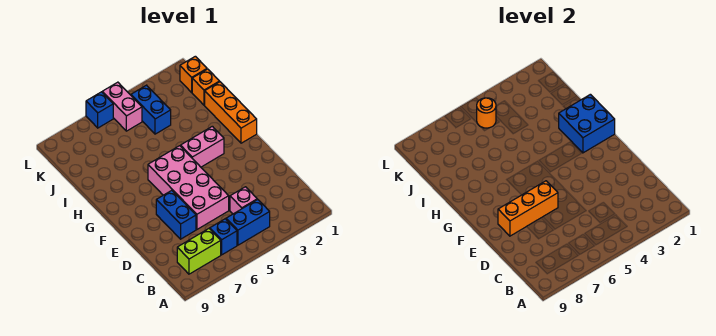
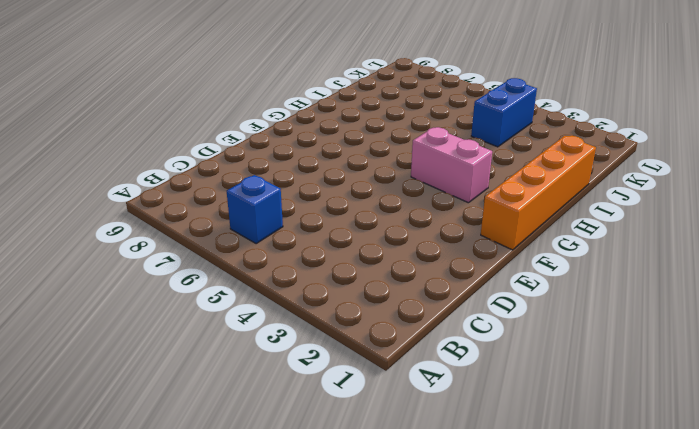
orange 1x4 brick [481,136,596,250] -> orange 1x3 brick [205,82,257,143]
none -> blue 1x2 brick [226,199,270,245]
none -> lime 1x2 brick [177,229,221,274]
none -> pink 1x1 brick [230,187,257,214]

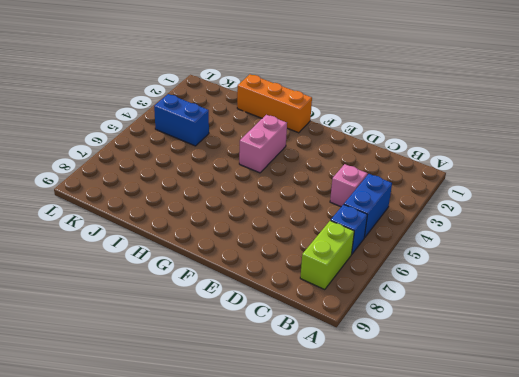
none -> pink 2x4 brick [148,146,229,229]
none -> blue 1x2 brick [156,190,196,239]
none -> orange 1x1 brick [192,69,220,105]

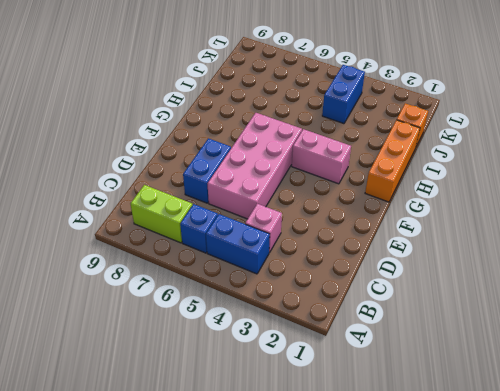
none -> orange 1x1 brick [180,56,207,92]
none -> pink 1x2 brick [102,82,142,131]
none -> blue 1x1 brick [86,92,113,128]

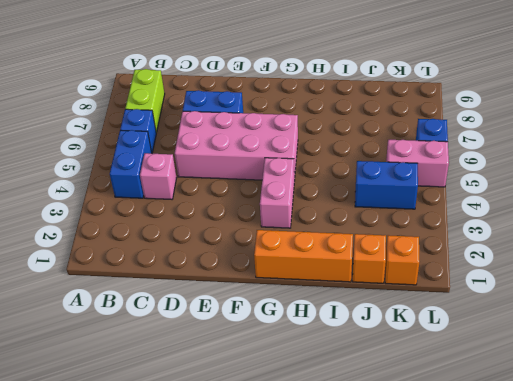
none -> orange 1x3 brick [498,181,558,236]
none -> blue 2x2 brick [559,94,615,153]
none -> orange 1x1 round brick [477,98,496,128]

